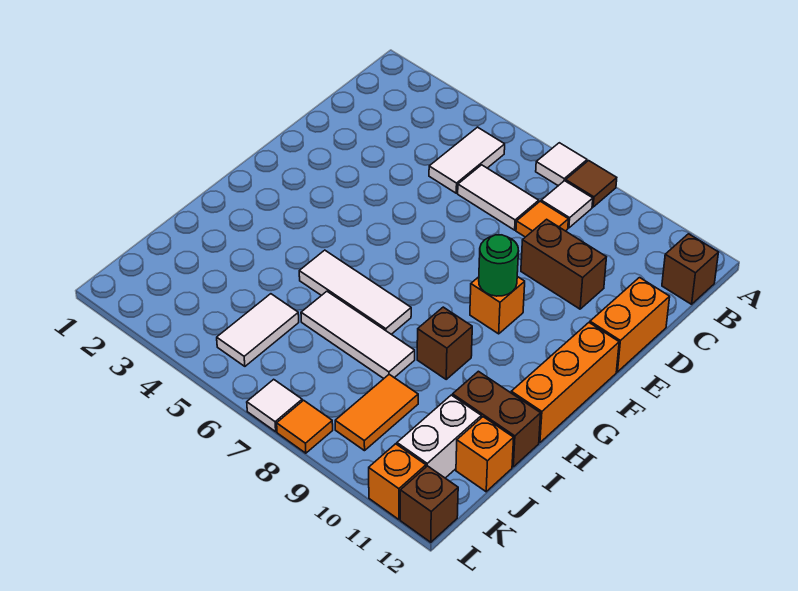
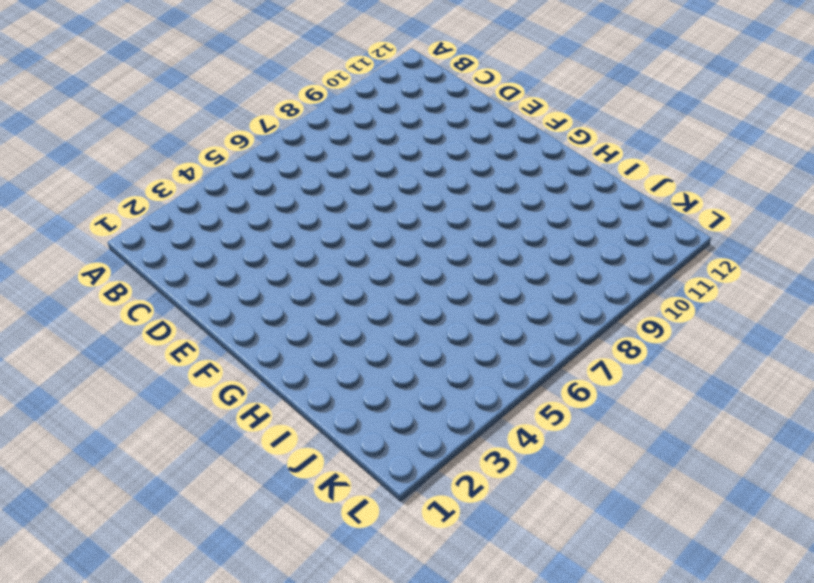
none -> white 1x1 tile [536,143,587,186]
none -> brown 1x1 tile [566,161,617,207]
none -> white 1x2 tile [429,127,505,193]

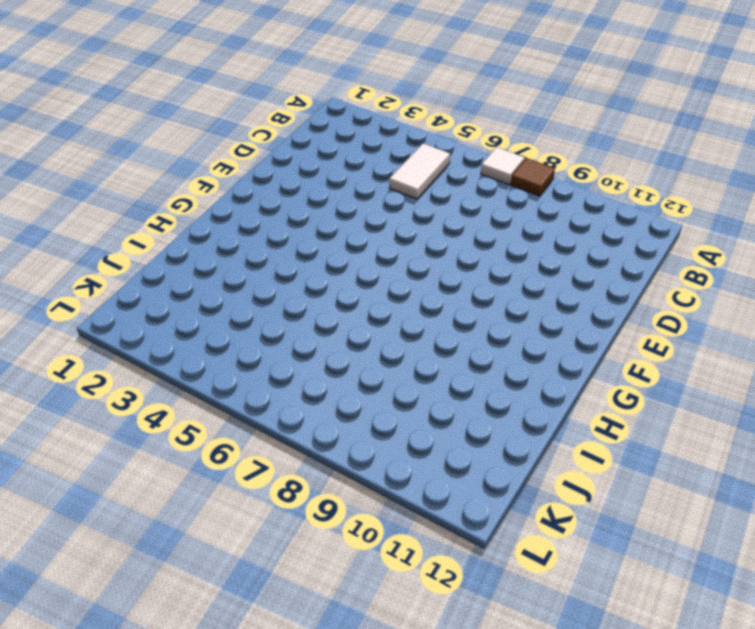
none -> white 1x1 tile [541,181,593,228]
none -> brown 1x1 brick [662,234,719,304]
none -> white 1x2 tile [458,165,539,230]

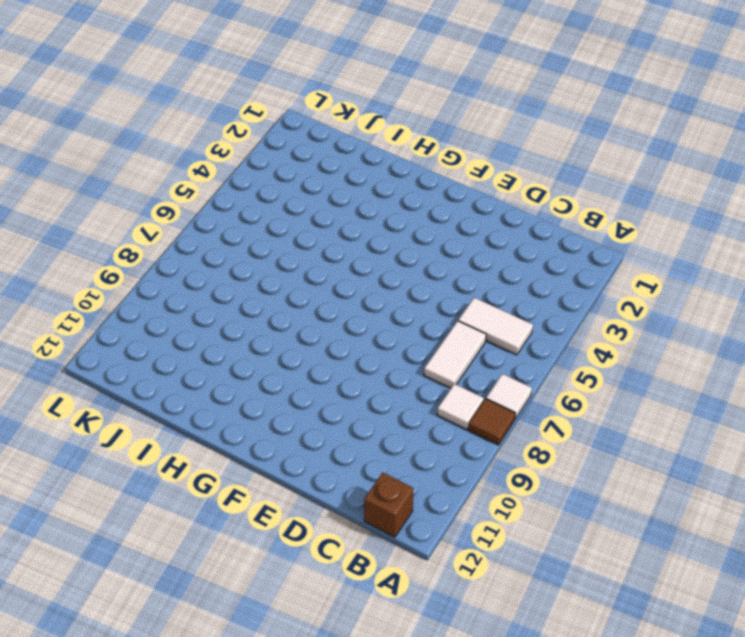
none -> orange 1x1 tile [516,201,568,237]
none -> brown 1x2 brick [521,219,606,309]
none -> orange 1x2 brick [590,278,670,372]

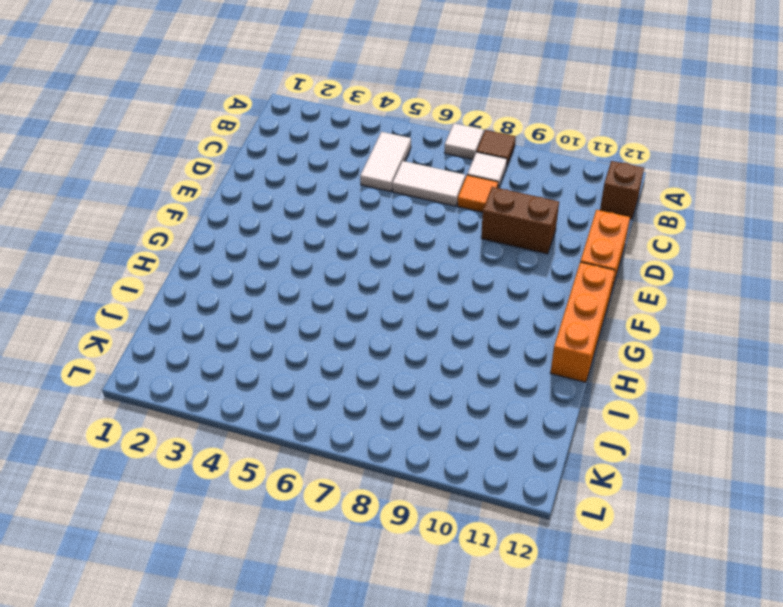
none -> orange 1x1 brick [470,277,525,334]
none -> white 1x3 tile [299,250,411,334]
none -> brown 1x1 brick [417,307,472,379]

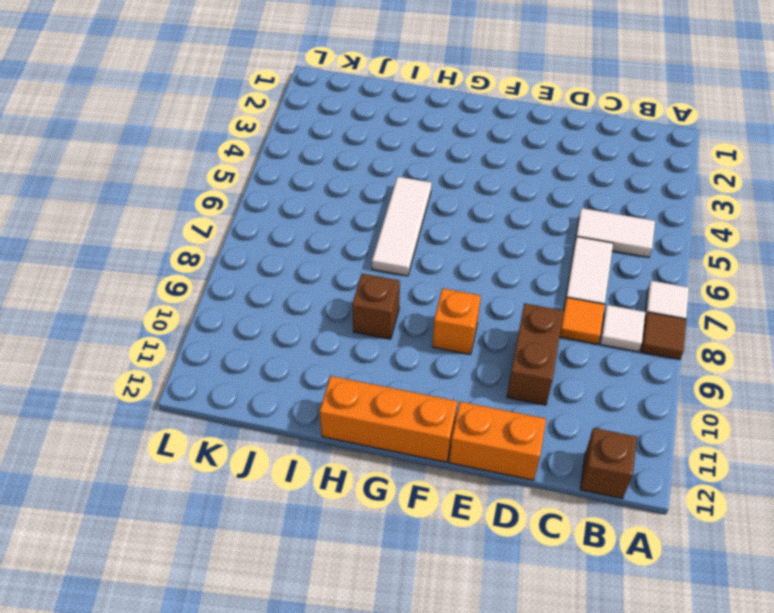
none -> white 1x3 tile [301,291,415,378]
none -> brown 1x2 brick [453,371,541,467]
none -> white 1x2 tile [217,294,299,366]

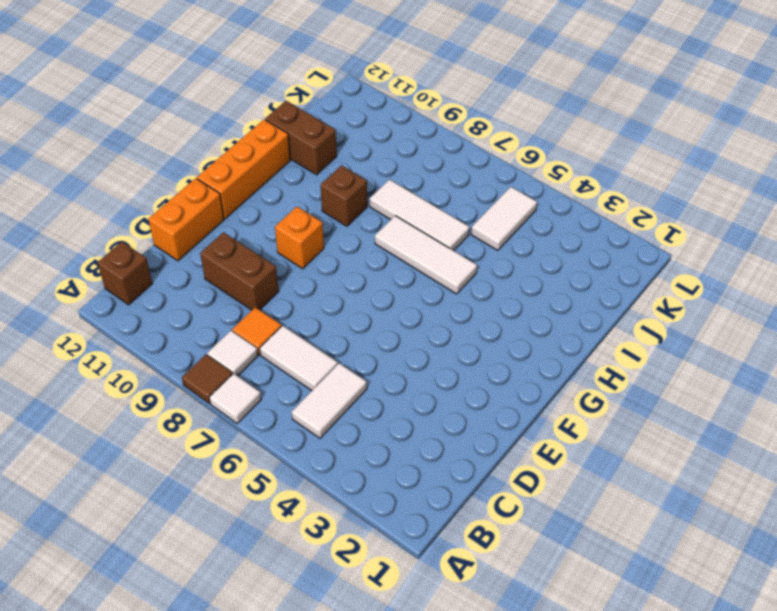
none -> orange 1x2 tile [335,374,418,451]
none -> white 1x2 brick [397,395,481,478]
none -> orange 1x1 brick [456,417,514,492]

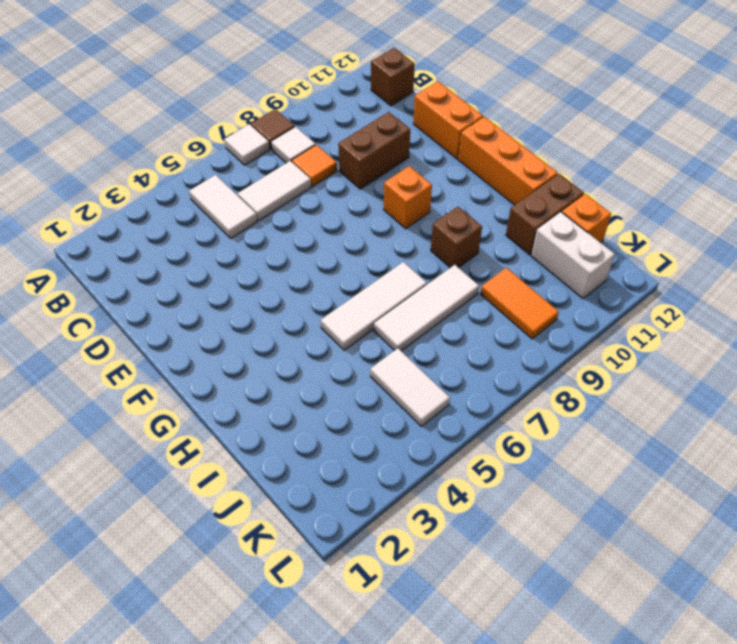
none -> white 1x1 tile [247,379,302,432]
none -> orange 1x1 tile [277,400,333,453]
none -> orange 1x1 brick [369,444,426,520]

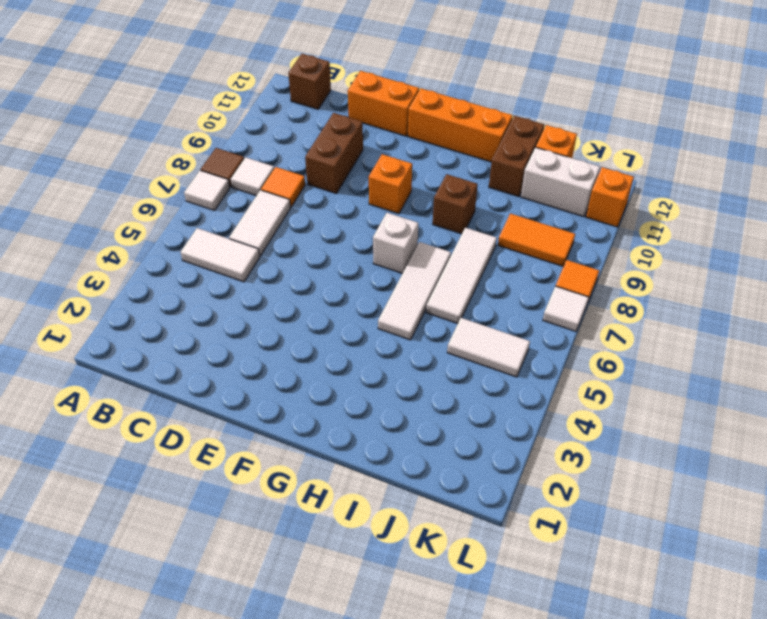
white 1x1 brick [373,213,418,274] -> none
none -> brown 1x1 brick [400,466,458,542]
none -> green 1x1 round brick [479,235,518,296]

